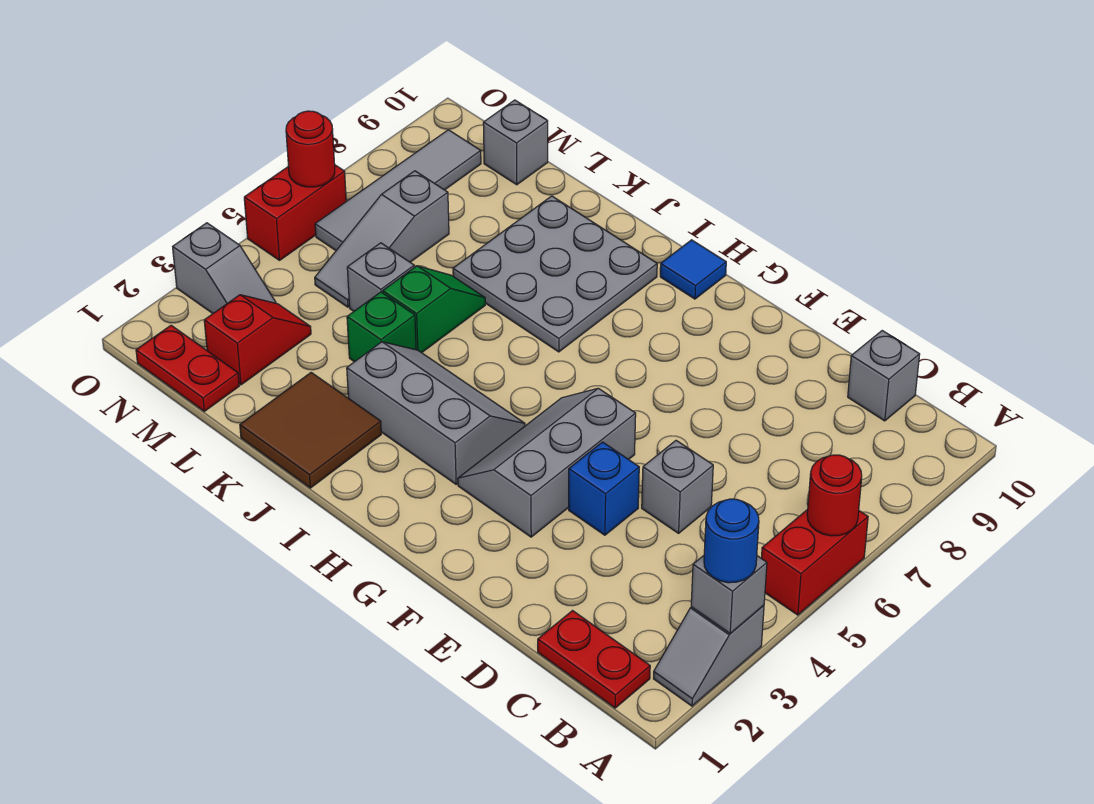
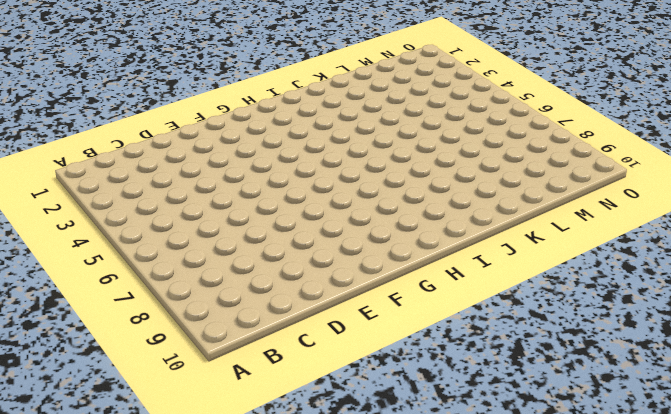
none -> grey 1x2 slope [654,605,764,706]
none -> red 1x2 brick [761,509,868,615]
none -> red 1x2 plate [538,611,650,708]

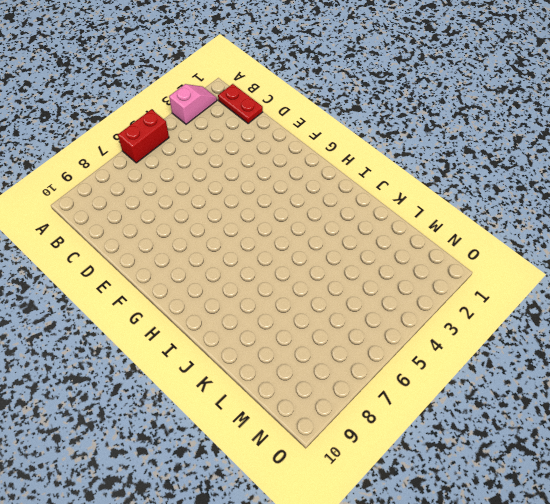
pink 1x2 slope [169,84,217,124] -> grey 1x2 slope [654,605,764,706]
none -> grey 1x1 brick [848,331,920,421]
none -> grey 1x1 brick [642,440,713,533]
none -> blue 1x1 brick [569,442,639,535]

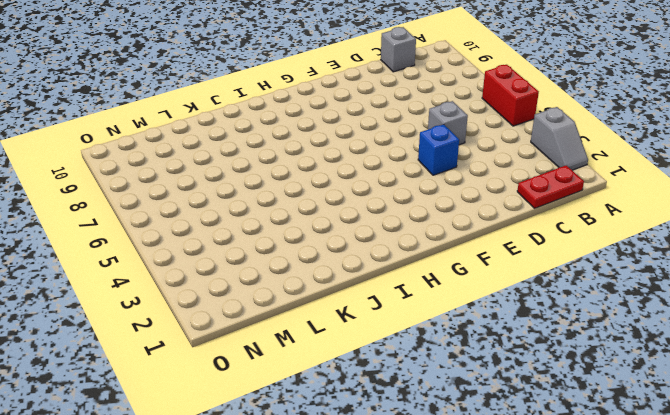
none -> grey 2x3 slope [458,388,636,537]
none -> grey 2x3 slope [347,342,525,484]
none -> blue 1x1 tile [660,240,726,299]

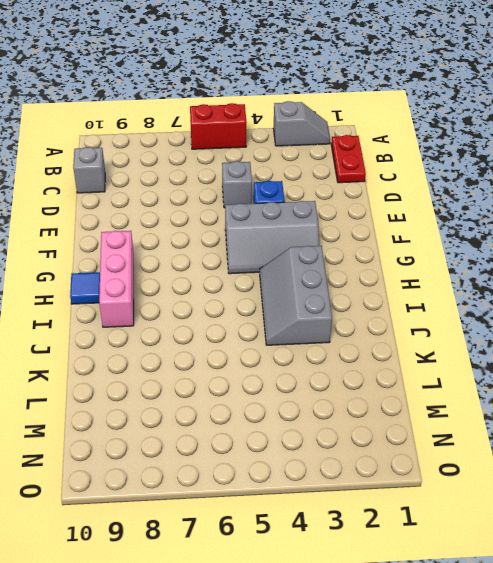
pink 1x3 brick [99,231,134,327] -> grey 3x3 plate [453,196,657,352]
none -> brown 2x2 tile [240,373,381,488]
none -> green 1x1 brick [347,292,416,362]
none -> green 1x2 slope [383,266,485,353]

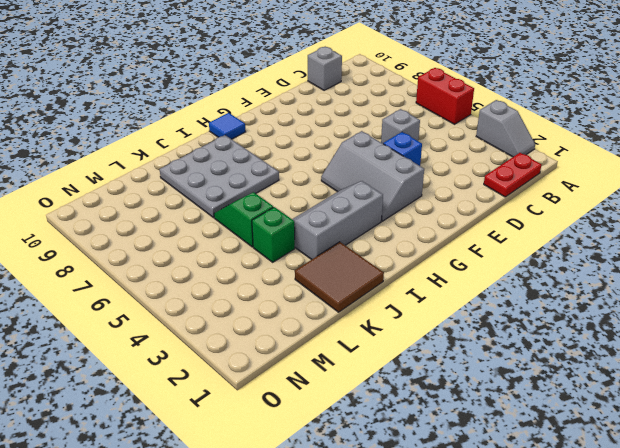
none -> grey 1x1 brick [347,243,414,311]
none -> red 1x2 plate [136,325,239,411]
none -> red 1x2 slope [204,295,311,385]

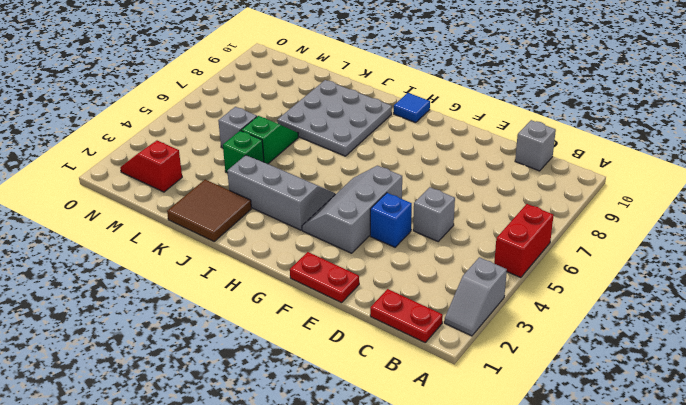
red 1x2 plate [290,252,359,303] -> red 1x2 plate moved to [136,325,239,411]
red 1x2 slope [120,141,182,192] -> red 1x2 slope turned to [204,295,311,385]
none -> grey 1x3 slope [315,171,449,307]
none -> grey 1x1 brick [483,100,548,185]
none -> grey 1x2 slope [173,223,276,313]

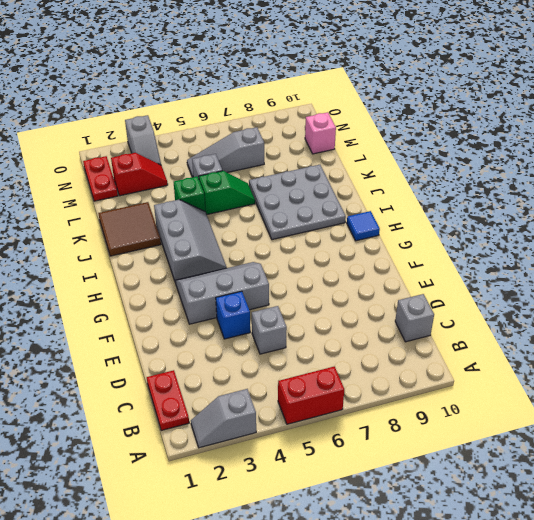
pink 1x1 brick [305,112,336,154] -> grey 1x1 brick [483,100,548,185]
none -> grey 1x4 tile [315,130,481,250]
none -> red 1x2 brick [244,165,346,260]
none -> grey 1x1 brick [691,556,767,634]

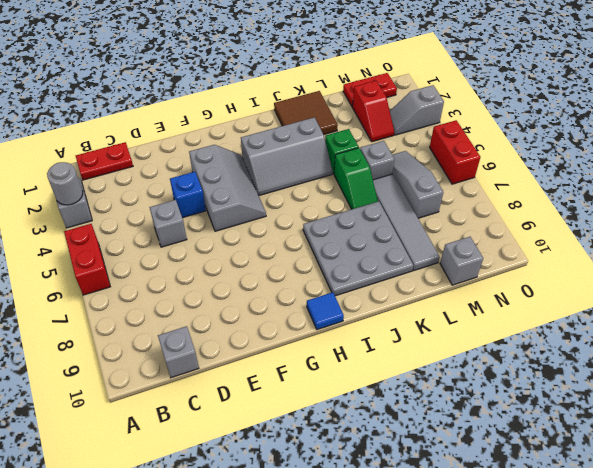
grey 1x1 round brick [47,162,83,205] -> grey 1x1 brick [691,556,767,634]
grey 1x4 tile [373,174,440,270] -> grey 1x4 tile moved to [315,130,481,250]
none -> red 1x1 round brick [807,455,862,536]
none -> red 1x1 round brick [286,111,335,187]
none -> blue 1x1 round brick [704,499,759,583]

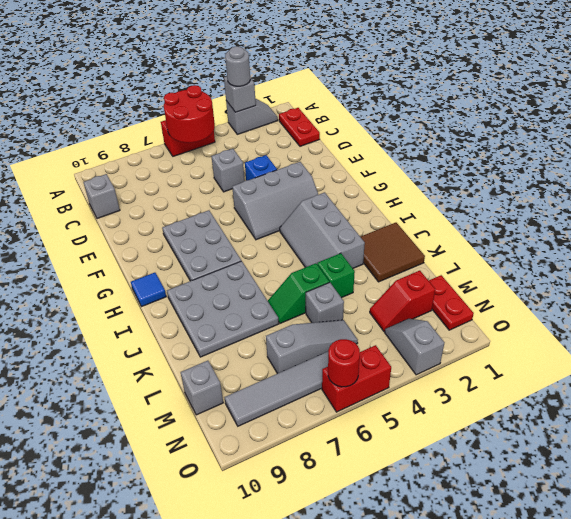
grey 1x1 round brick [225,46,250,86] -> blue 1x1 round brick [704,499,759,583]
red 2x2 round brick [164,85,215,143] -> red 1x1 round brick [807,455,862,536]
grey 2x3 plate [162,210,241,281] -> none

